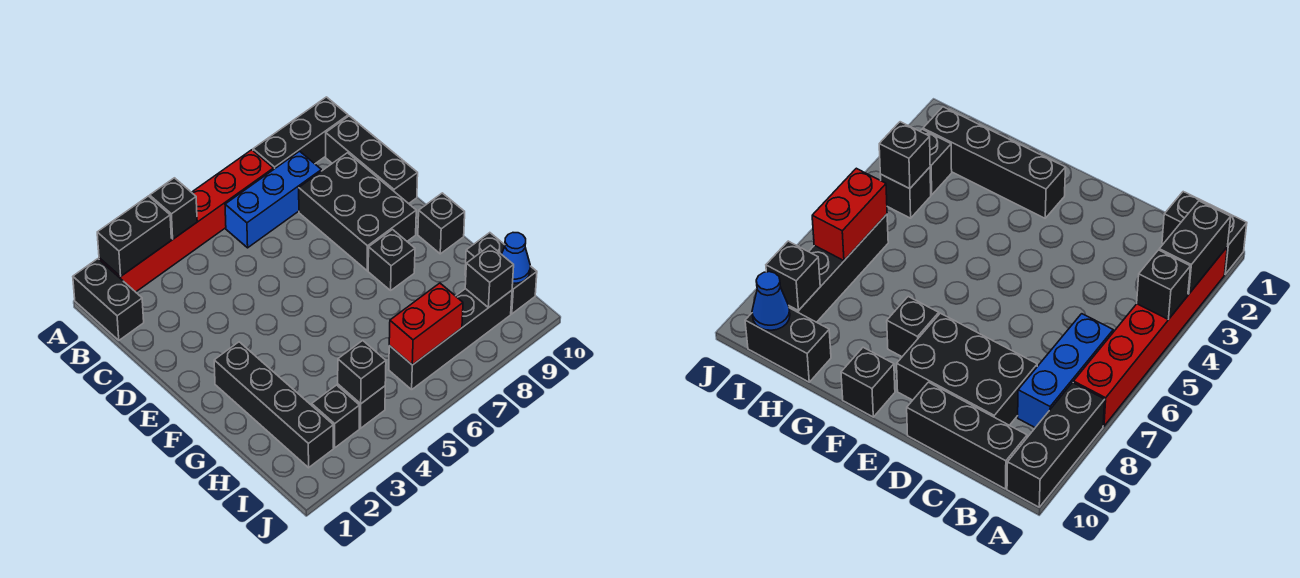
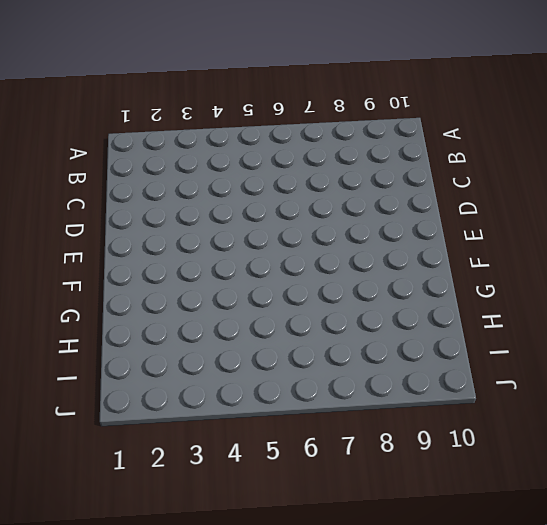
none -> black 1x2 brick [73,259,144,340]
none -> red 1x6 brick [99,150,273,292]
none -> black 1x3 brick [253,97,348,170]

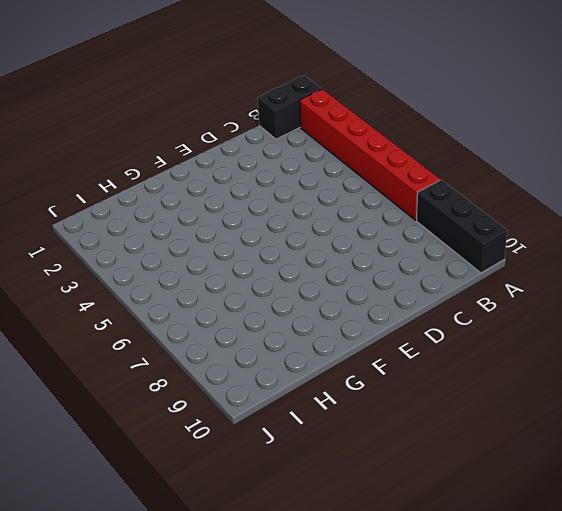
none -> blue 1x3 brick [225,151,321,248]
none -> black 1x3 brick [326,116,418,204]
none -> black 2x3 brick [299,153,416,271]

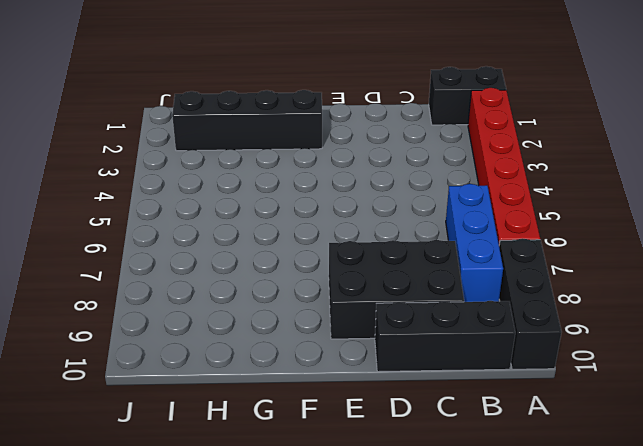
none -> black 1x1 brick [368,230,415,290]
none -> black 1x1 brick [418,193,465,254]
none -> black 1x2 brick [465,233,537,314]

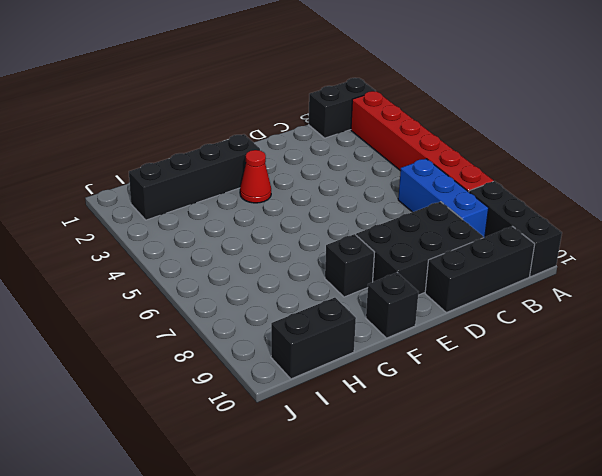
red 1x1 cone [240,150,271,203] -> none
none -> black 1x1 brick [312,385,360,448]
none -> black 1x1 brick [338,384,385,428]
none -> black 1x4 brick [389,289,512,390]

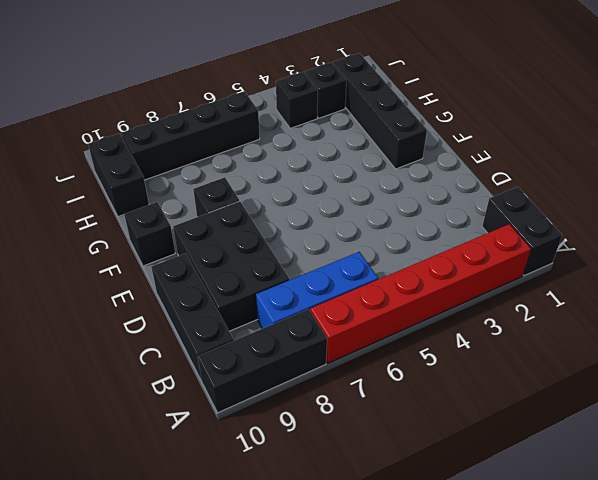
none -> black 1x2 brick [97,196,171,276]
none -> black 1x1 brick [150,178,197,239]
none -> black 1x1 brick [338,341,386,404]

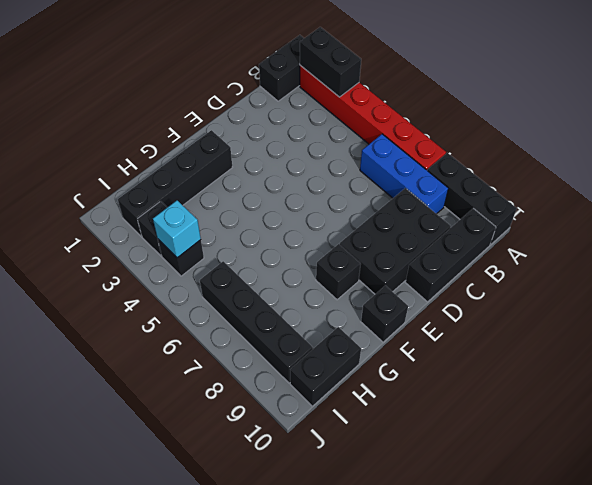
cyan 1x1 brick [153,200,201,258] -> black 1x1 brick [338,341,386,404]
none -> black 1x1 brick [150,178,197,239]
none -> red 1x2 brick [389,283,463,365]
none -> black 1x1 brick [465,245,514,308]

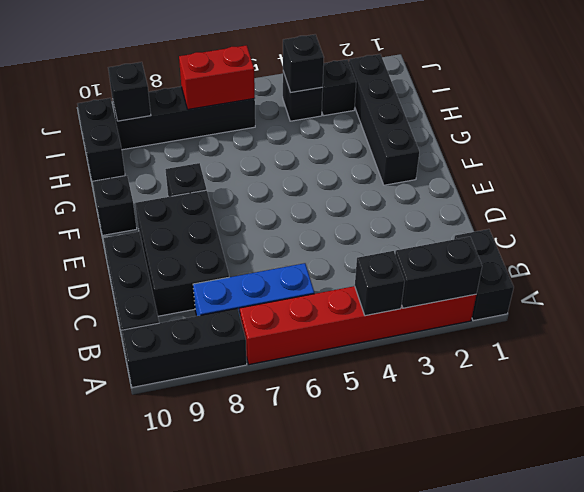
none -> blue 1x1 cone [502,233,530,283]

